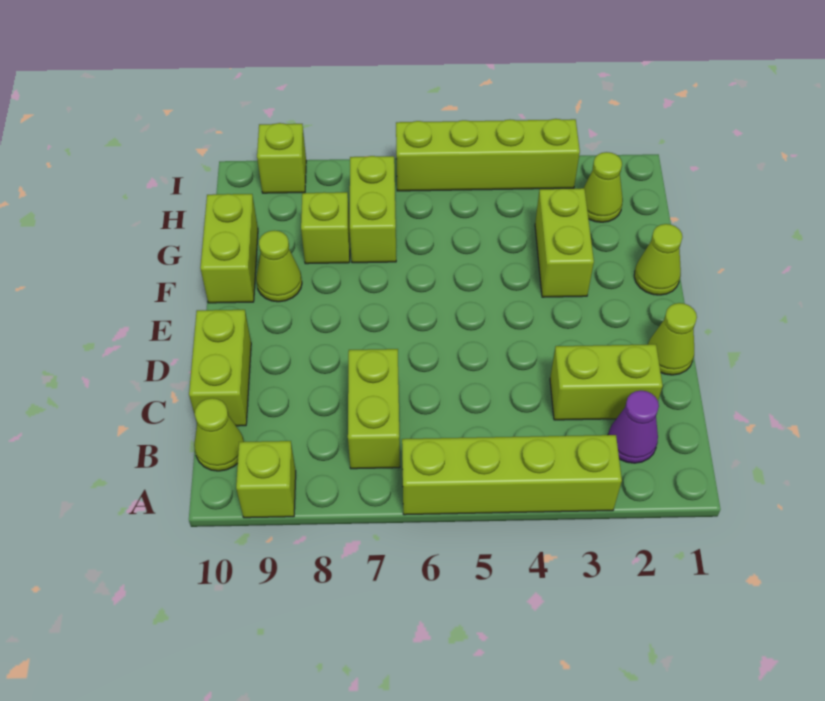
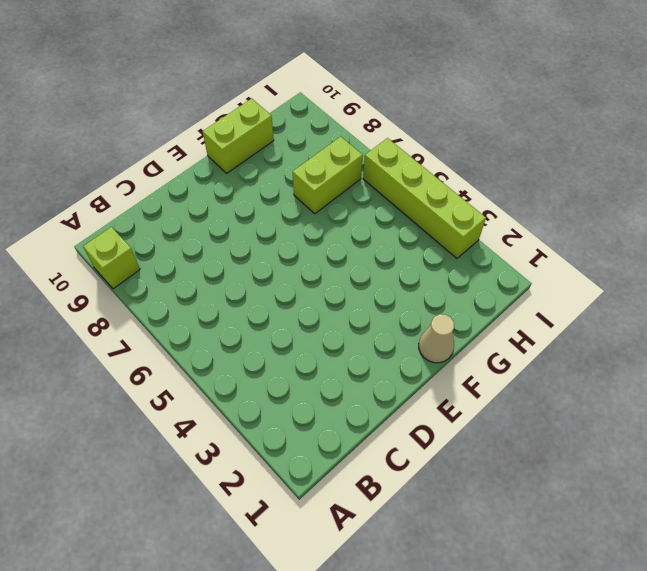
tan 1x1 cone [419,314,454,363] -> lime 1x1 cone [634,224,682,295]
none -> lime 1x4 brick [402,435,622,515]
none -> purple 1x1 cone [608,391,659,463]
none -> lime 1x2 brick [348,349,400,469]

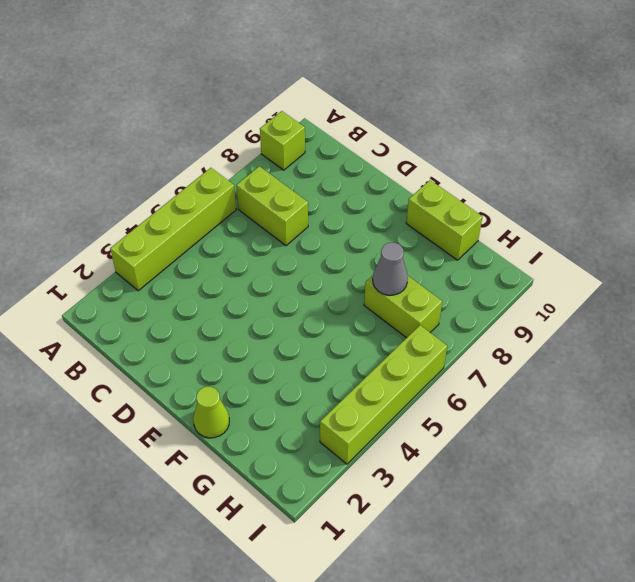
grey 1x1 cone [373,242,408,295] -> none
none -> purple 1x1 cone [608,391,659,463]
none -> lime 1x1 cone [194,398,244,471]
none -> lime 1x2 brick [550,344,663,420]

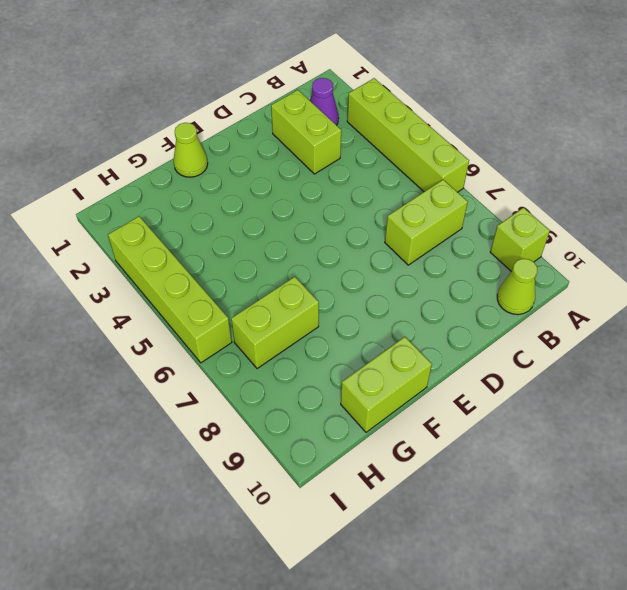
none -> lime 1x2 brick [189,310,251,426]
none -> lime 1x1 cone [648,303,697,375]
none -> lime 1x2 brick [535,188,594,297]

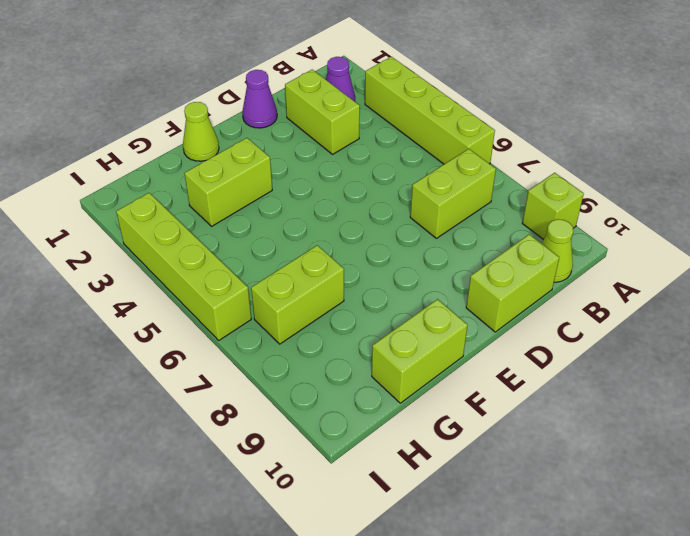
purple 1x1 cone [242,70,277,128] -> lime 1x1 cone [648,303,697,375]
none -> lime 1x1 cone [256,230,302,302]
none -> lime 1x1 brick [301,192,350,264]
none -> lime 1x1 cone [584,152,623,222]

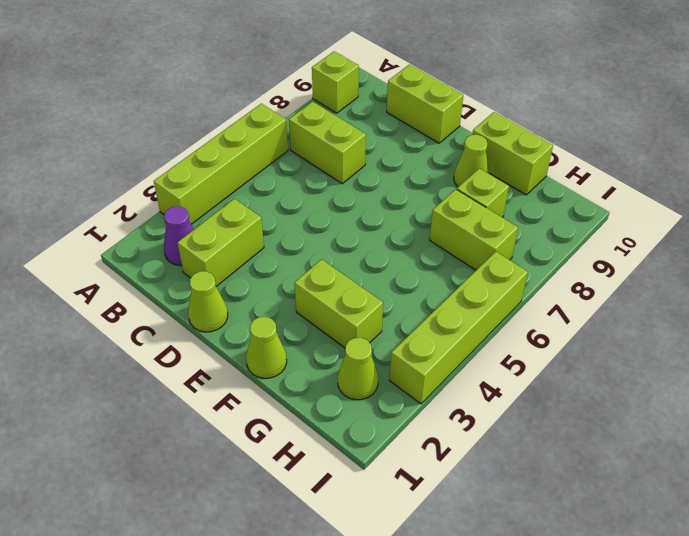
none -> lime 1x1 cone [194,398,244,471]
none -> lime 1x1 brick [257,123,306,193]

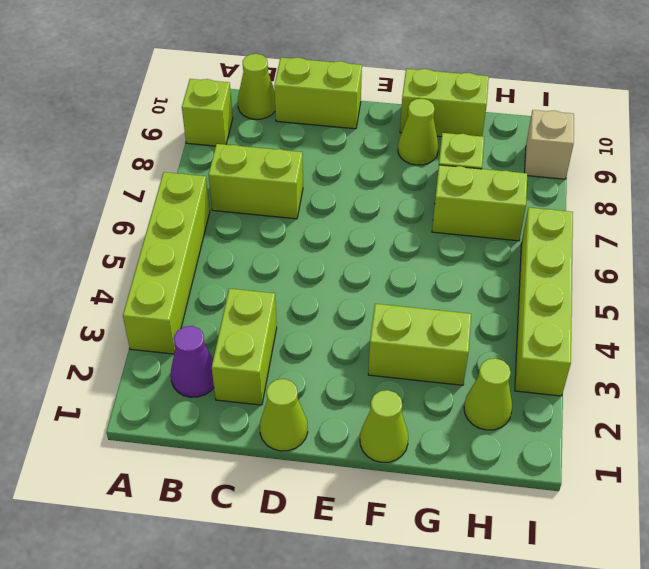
tan 1x1 brick [525,110,574,179] -> lime 1x1 brick [257,123,306,193]

